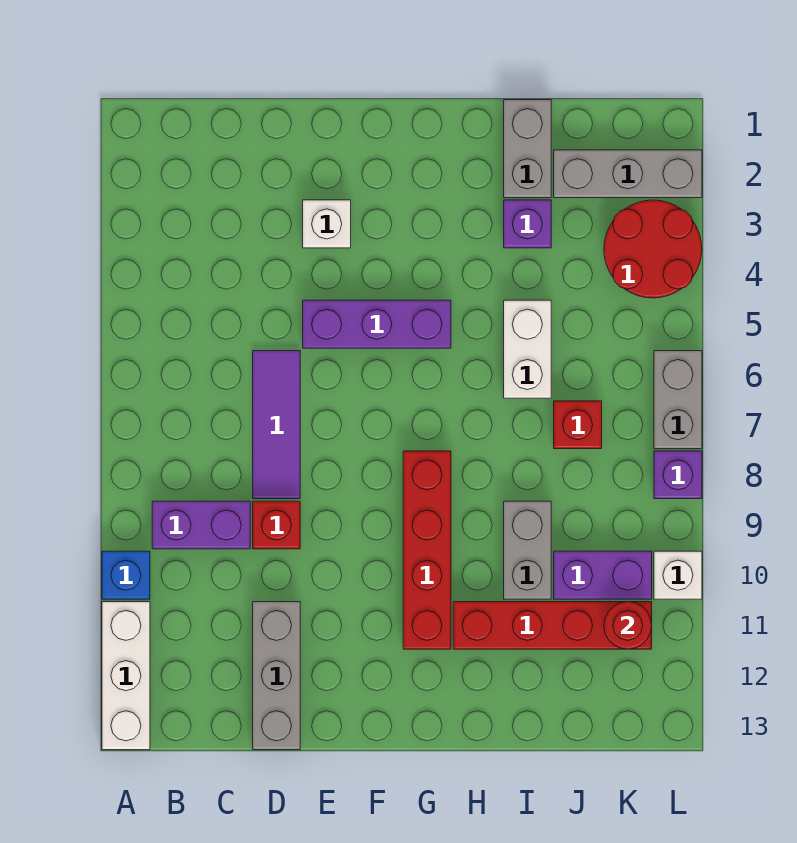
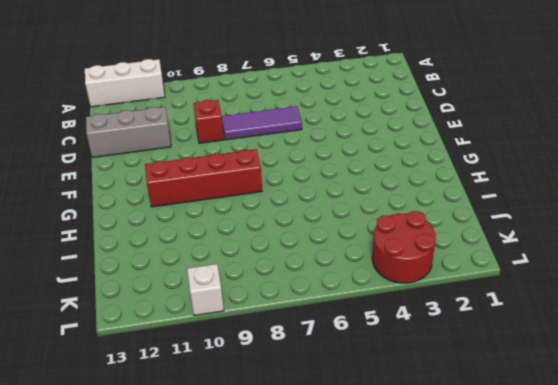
none -> blue 1x1 brick [102,551,150,599]
none -> purple 1x2 brick [152,501,250,549]
none -> white 1x1 brick [303,200,351,248]

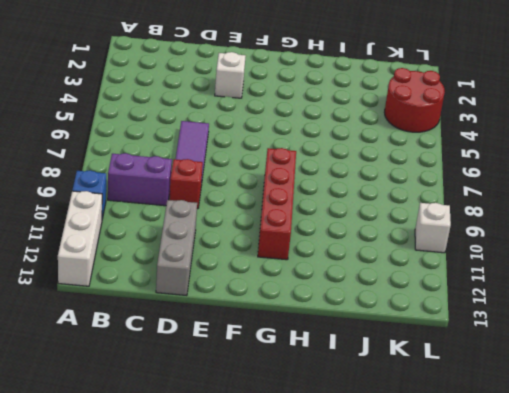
none -> purple 1x3 brick [303,300,451,348]
none -> red 1x4 brick [453,602,652,649]
none -> grey 1x2 brick [504,100,551,198]

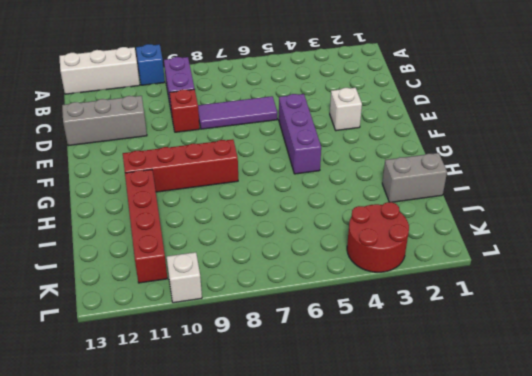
none -> purple 1x1 brick [504,200,551,248]
none -> white 1x2 brick [504,300,551,398]
none -> grey 1x2 brick [504,501,551,599]

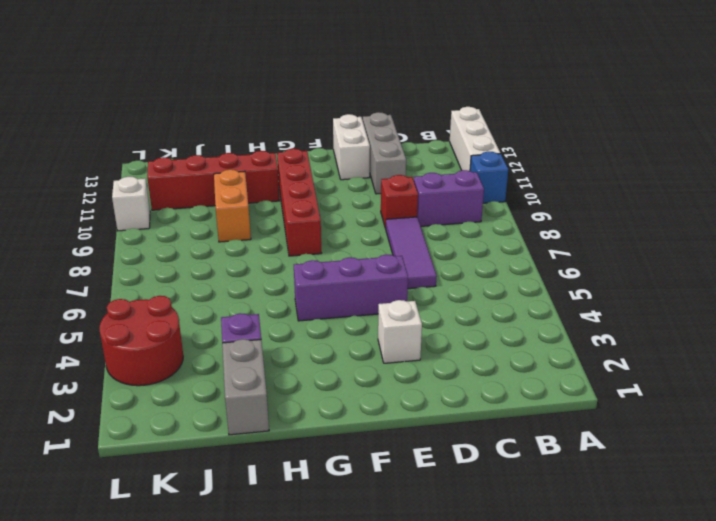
white 1x2 brick [333,114,370,180] -> white 1x2 brick moved to [504,300,551,398]
orange 1x2 brick [214,170,251,242] -> grey 1x2 brick [504,501,551,599]
none -> grey 1x3 brick [554,150,702,198]
none -> red 1x1 brick [554,401,602,449]
none -> purple 1x2 brick [554,551,652,599]

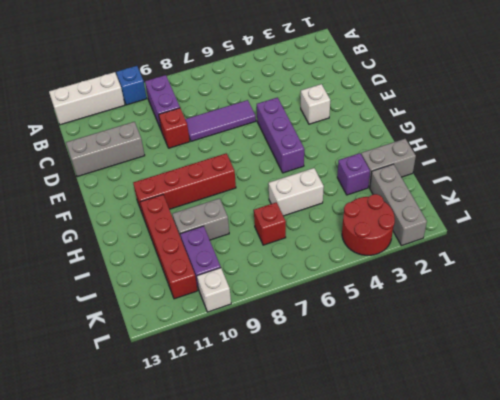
none -> grey 1x2 brick [654,351,702,449]
none -> purple 1x1 brick [654,451,702,499]
none -> red 1x1 round brick [604,602,652,649]

